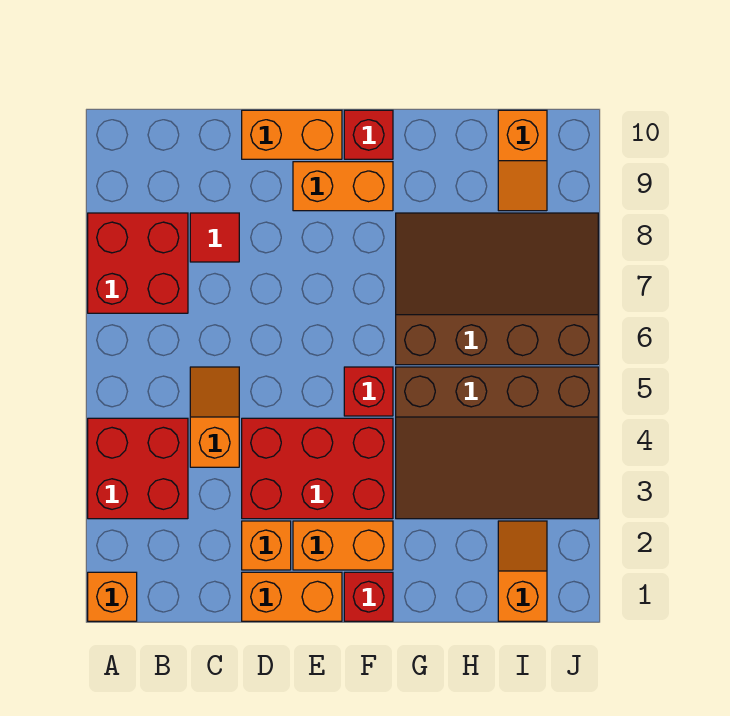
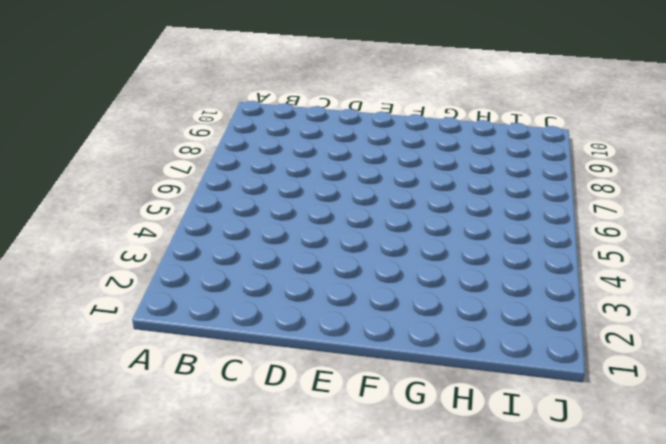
none -> orange 1x1 brick [88,572,137,621]
none -> red 2x2 brick [88,418,188,519]
none -> red 2x2 brick [88,213,188,313]

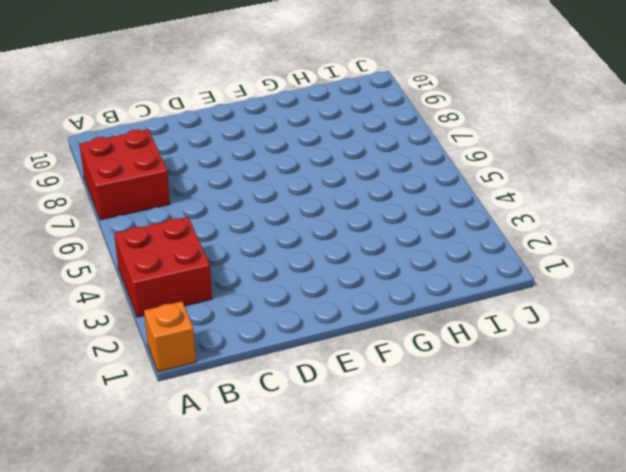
none -> orange 1x2 slope [190,367,239,467]
none -> red 1x1 tile [190,213,239,262]
none -> orange 1x2 brick [242,572,342,621]

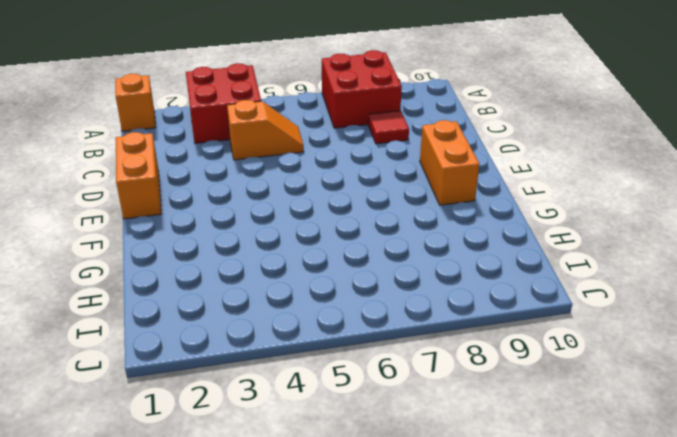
none -> orange 1x1 brick [242,521,291,570]
none -> red 2x3 brick [242,418,393,519]
none -> orange 1x2 brick [242,110,342,159]

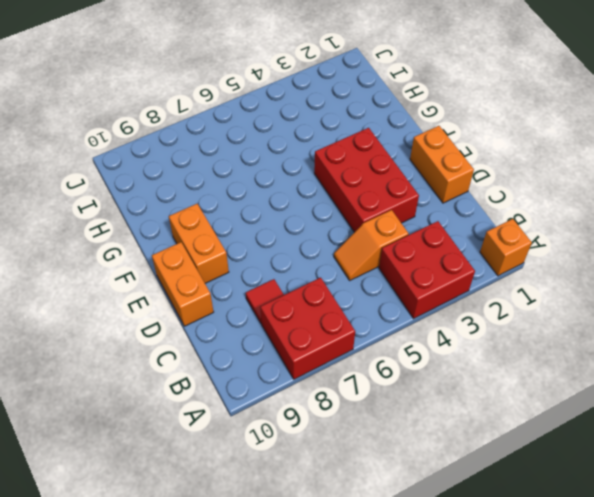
none -> orange 1x1 brick [242,521,291,570]
none -> orange 1x2 brick [293,521,393,570]
none -> red 1x1 brick [344,572,393,621]

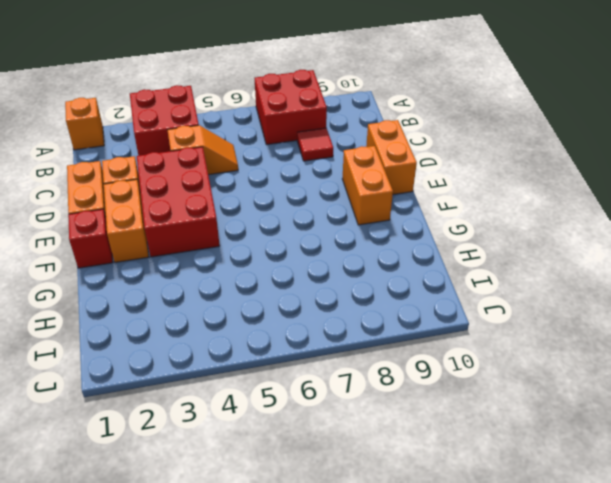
none -> red 1x1 brick [344,367,393,416]
none -> red 1x1 brick [344,110,393,159]
none -> brown 3x4 slope [396,367,598,519]

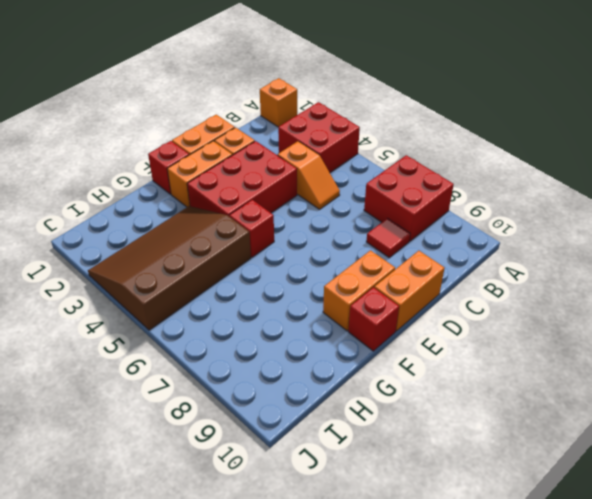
none -> brown 3x4 slope [396,213,598,365]
none -> orange 1x2 slope [498,521,547,621]
none -> orange 1x2 slope [498,110,547,211]

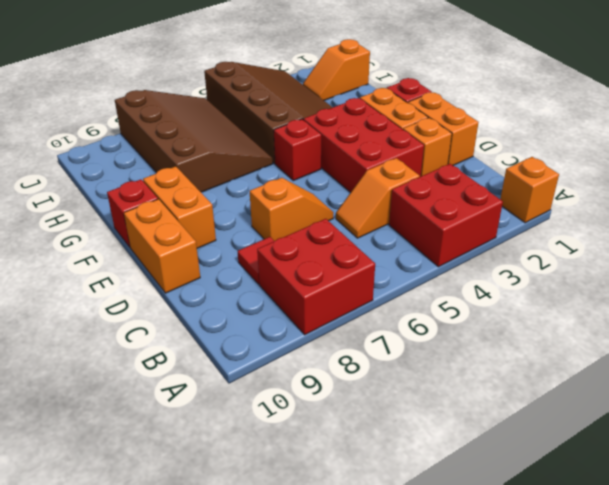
orange 1x2 slope [250,178,334,241] -> orange 1x2 slope moved to [498,110,547,211]
brown 3x4 slope [115,90,273,192] -> brown 3x4 slope turned to [396,213,598,365]

